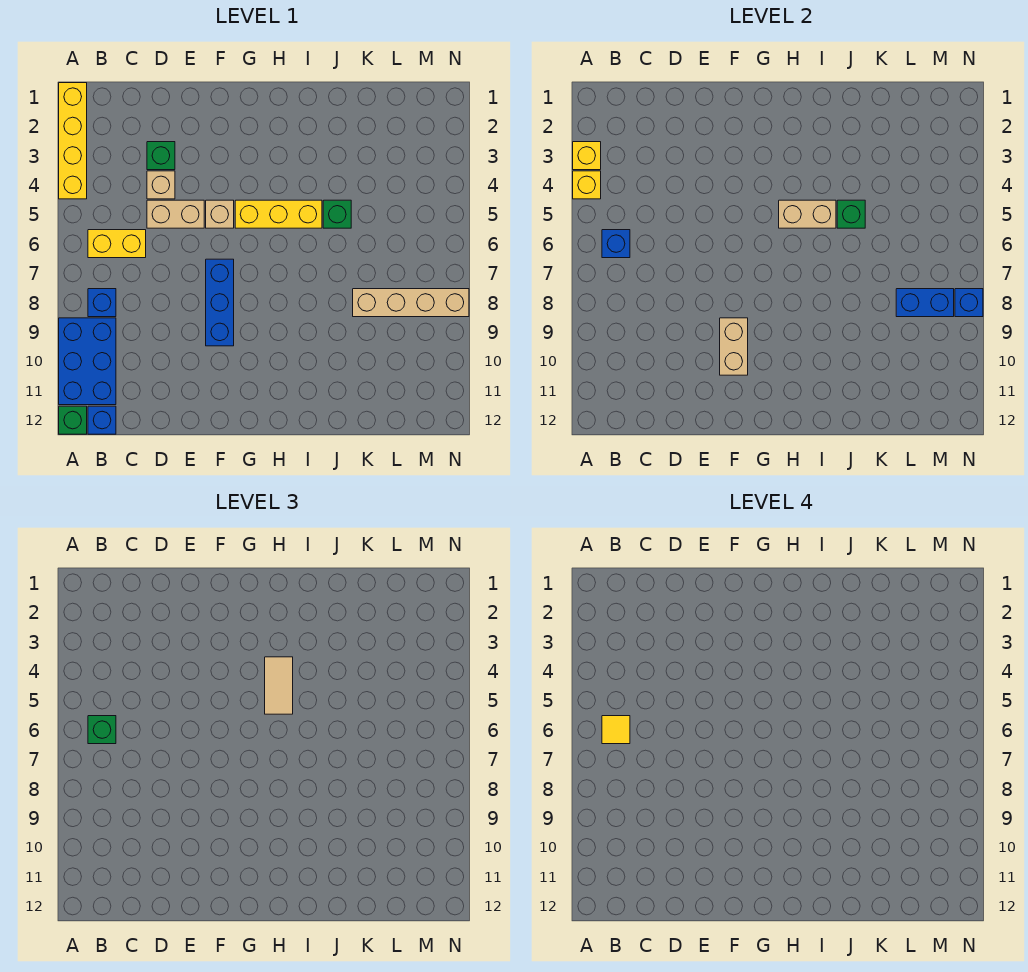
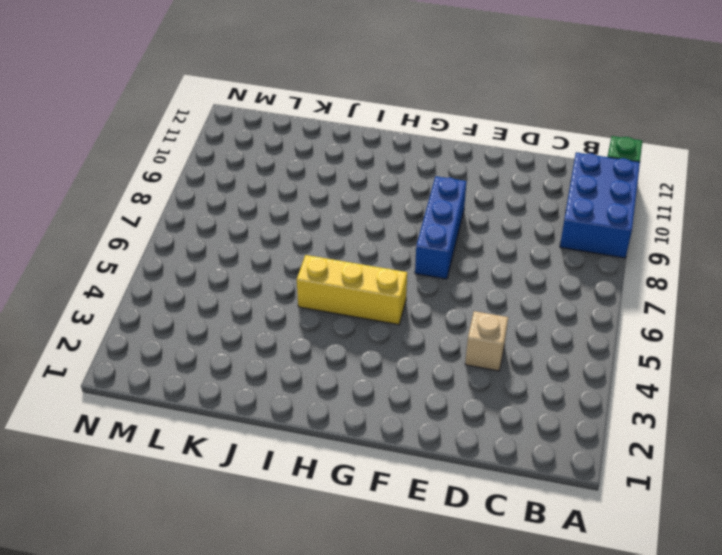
none -> yellow 1x4 brick [59,83,87,199]
none -> yellow 1x2 brick [88,230,146,258]
none -> blue 1x1 brick [88,289,116,317]

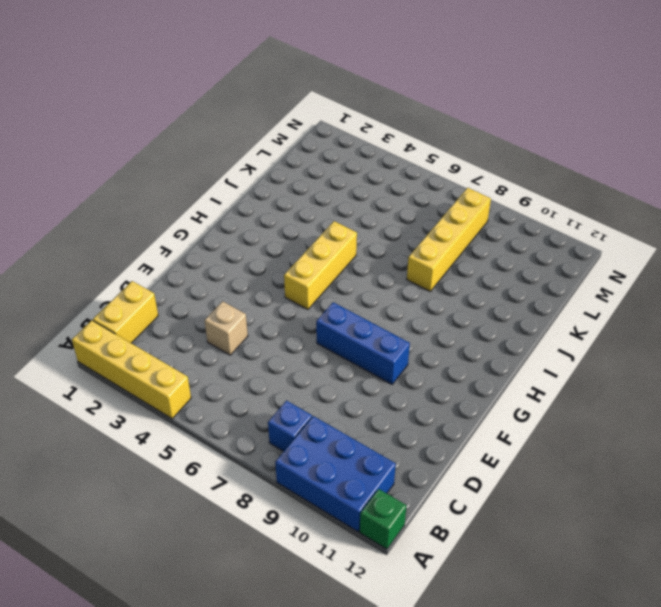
yellow 1x2 brick [93,281,158,343] -> yellow 1x2 brick moved to [88,230,146,258]
yellow 1x4 brick [407,188,491,291] -> tan 1x4 brick [353,289,469,317]
none -> blue 1x1 brick [88,406,116,434]
none -> green 1x1 brick [147,142,175,170]
none -> tan 1x2 brick [147,200,204,228]

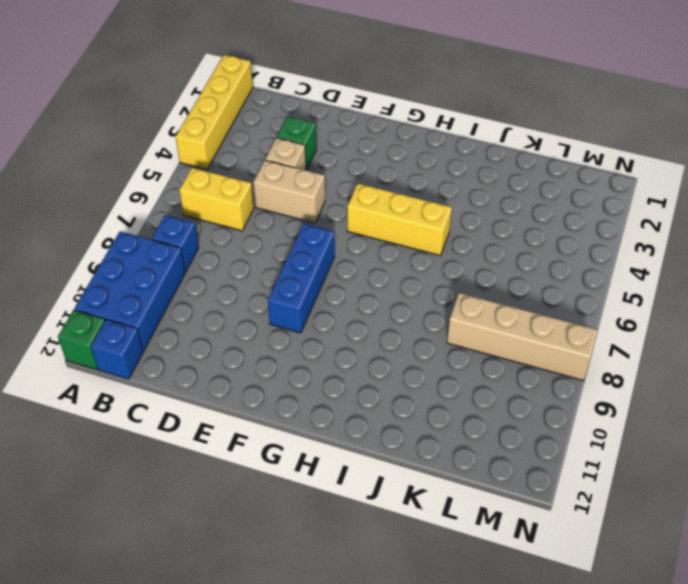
none -> tan 1x1 brick [206,200,234,228]
none -> green 1x1 brick [323,200,351,228]
none -> yellow 1x1 brick [573,142,601,170]

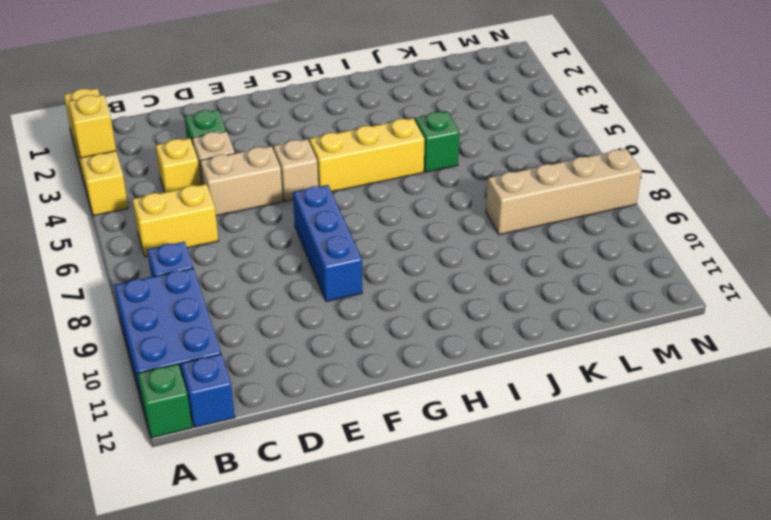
yellow 1x1 brick [156,138,201,192] -> yellow 1x1 brick moved to [573,171,601,199]
none -> blue 1x1 brick [602,230,630,258]
none -> tan 1x2 brick [720,318,748,375]
none -> tan 1x2 brick [779,200,836,228]

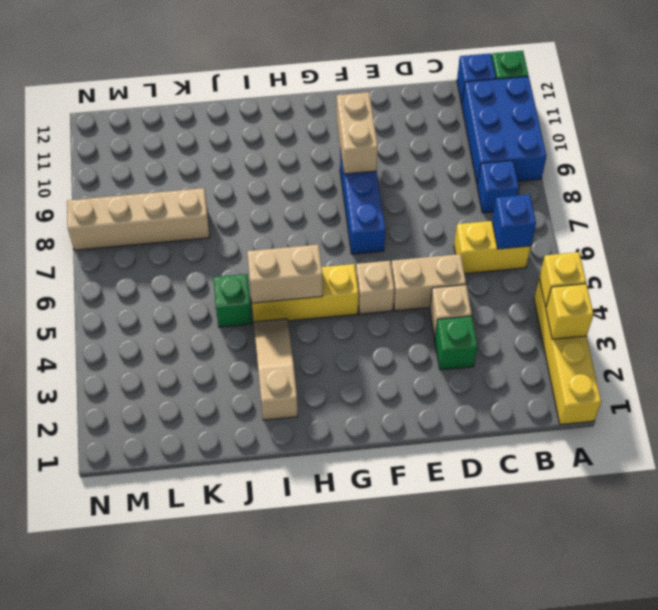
tan 1x3 slope [254,319,298,420] -> none
none -> green 1x1 brick [837,200,865,228]
none -> blue 1x2 brick [896,289,954,317]
none -> blue 1x1 brick [955,289,983,317]

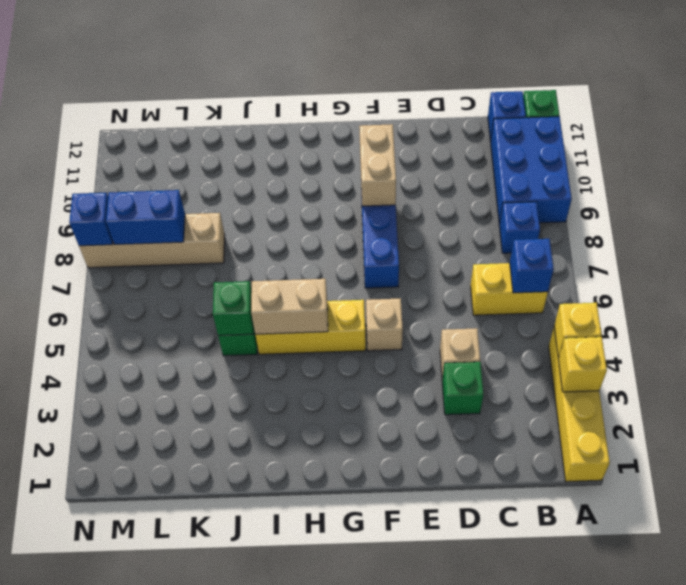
none -> tan 1x2 brick [147,200,204,228]
none -> green 1x1 brick [88,716,116,744]
none -> tan 1x2 tile [265,657,293,714]

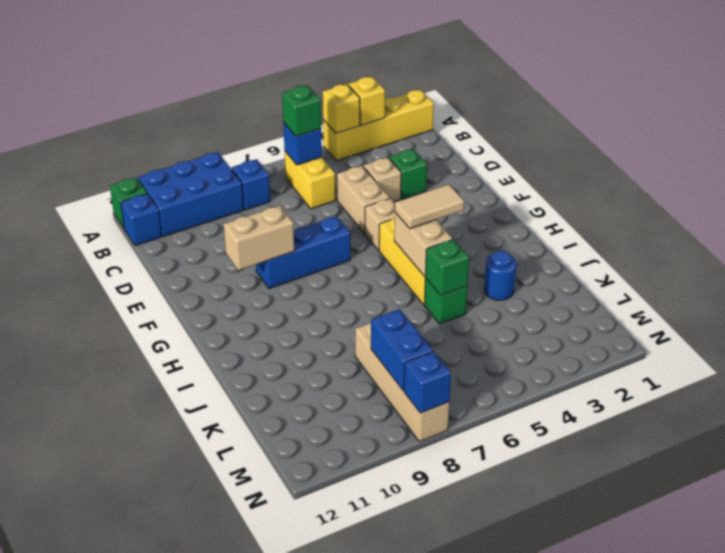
blue 1x1 round brick [484,251,516,300] -> none
none -> yellow 1x1 tile [602,716,630,744]

